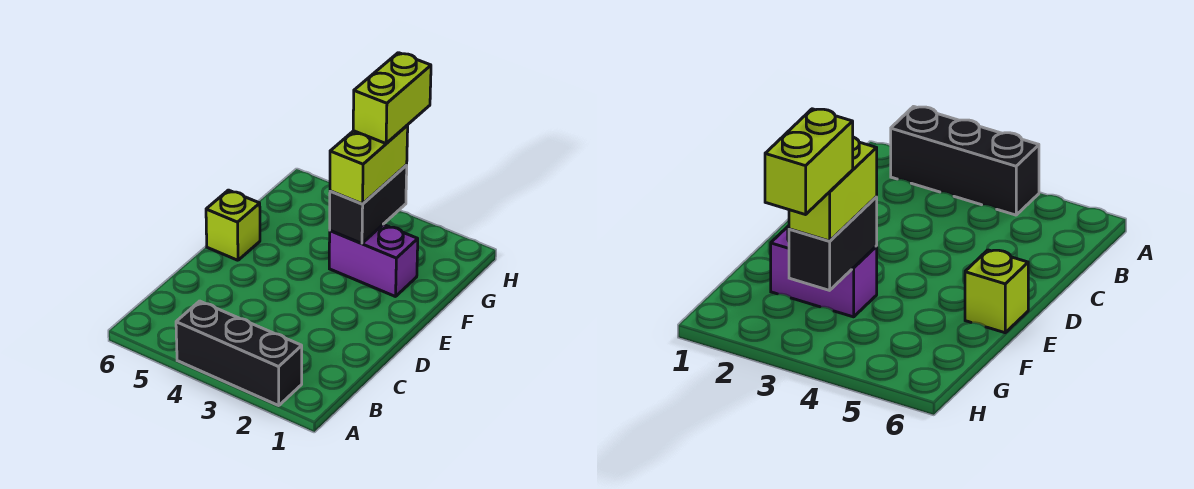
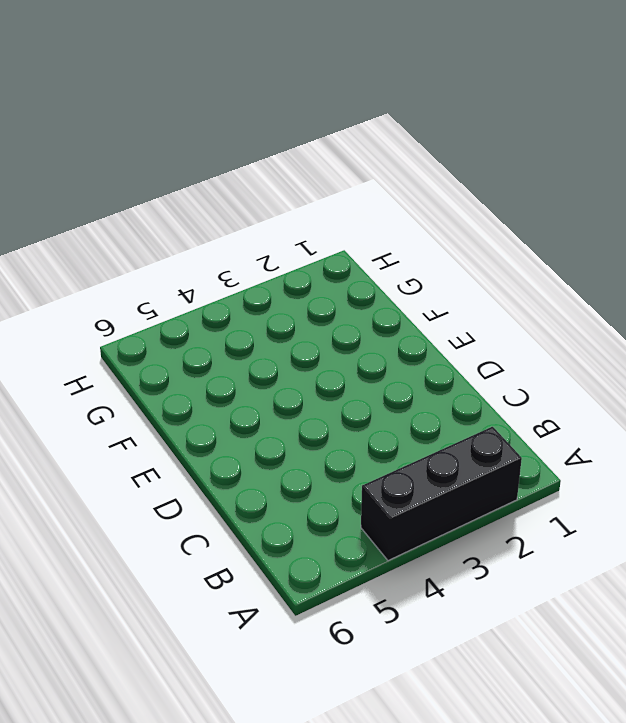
none -> lime 1x1 brick [206,190,260,260]
none -> purple 1x2 brick [329,224,418,297]

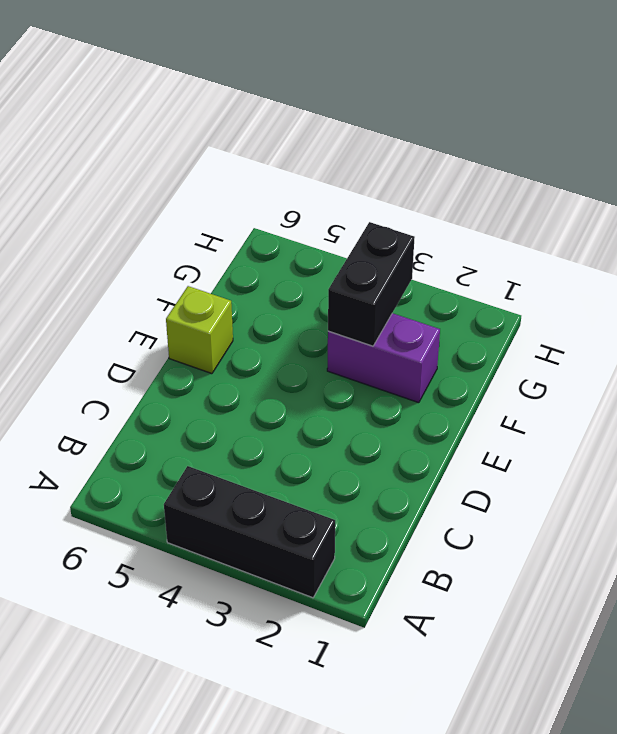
none -> lime 1x2 brick [330,125,408,204]
none -> lime 1x2 brick [353,53,431,143]

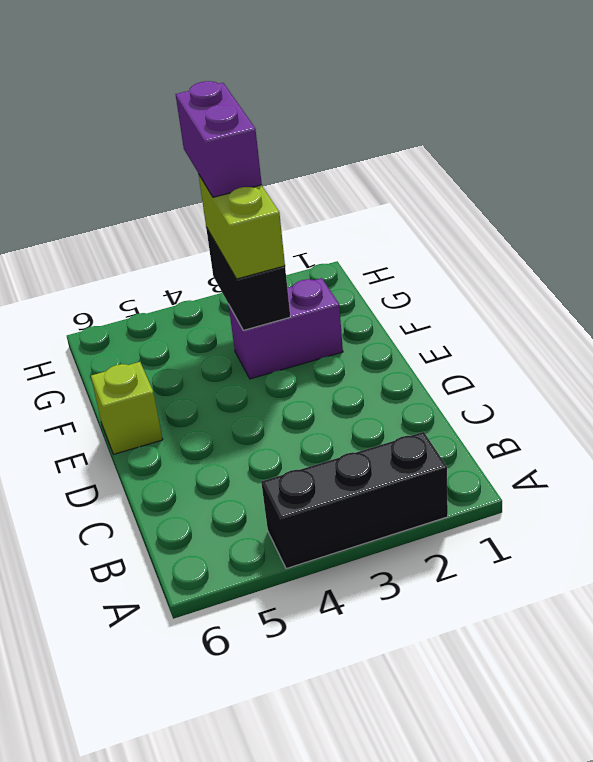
purple 1x2 brick [176,81,262,197] -> lime 1x2 brick [353,53,431,143]

